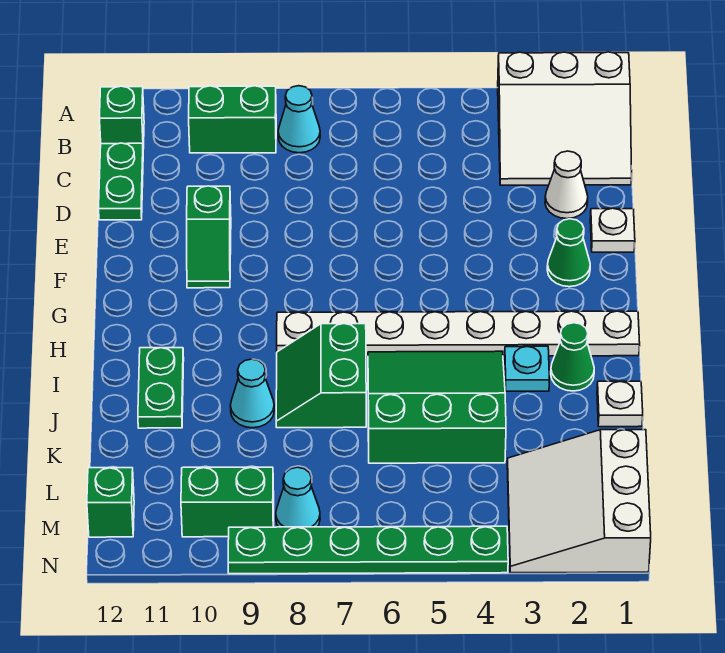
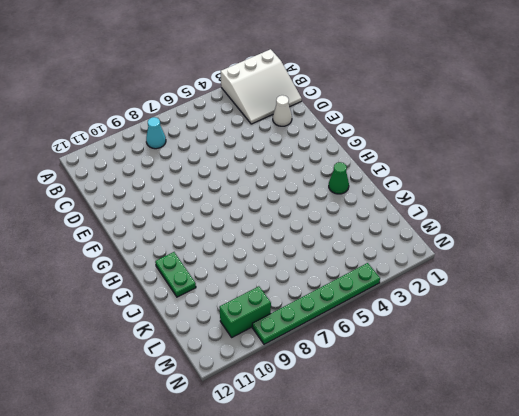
none -> green 1x2 brick [189,86,276,153]
none -> green 1x1 brick [100,86,144,149]
none -> green 1x2 plate [99,143,143,220]

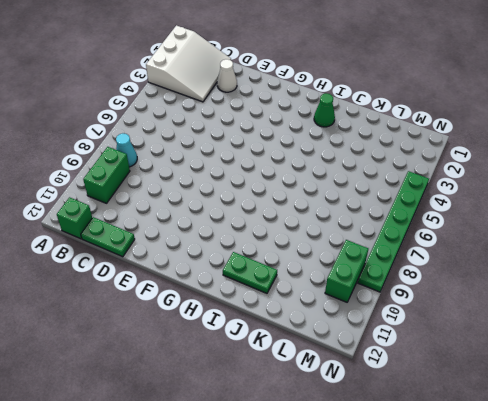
none -> white 1x1 plate [590,208,635,252]
none -> green 1x2 slope [187,186,231,288]
none -> green 1x1 cone [547,219,590,287]

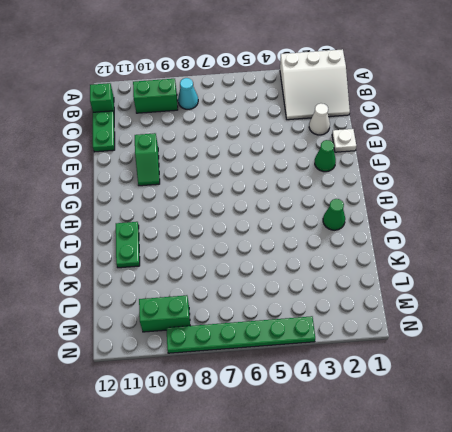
none -> white 1x8 plate [277,311,640,357]
none -> cyan 1x1 plate [505,346,549,391]
none -> green 3x3 slope [368,351,506,463]

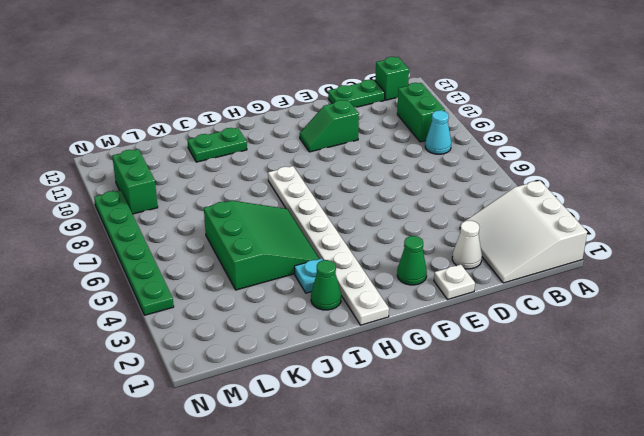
none -> green 2x2 slope [276,323,366,428]
none -> white 1x1 plate [597,381,643,427]
none -> cyan 1x1 cone [230,359,274,428]

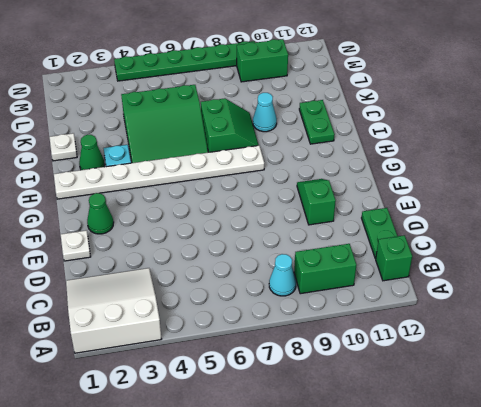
none -> white 1x1 cone [545,151,588,219]
none -> white 3x3 slope [507,430,651,573]
none -> cyan 1x1 cone [276,467,320,527]

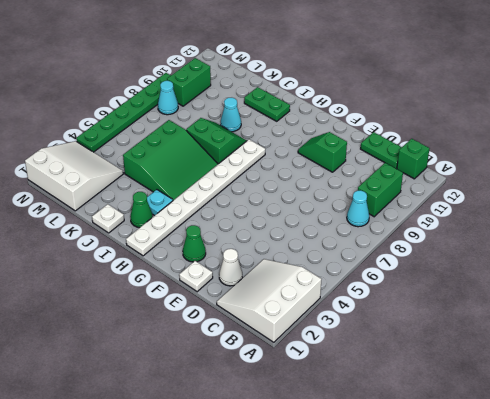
none -> green 1x1 brick [87,468,134,537]

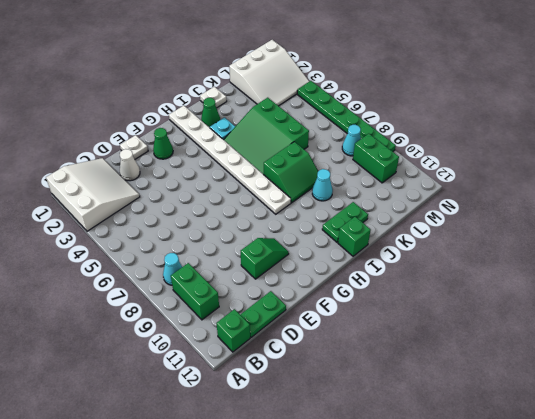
green 1x1 brick [338,217,371,256] -> green 1x1 brick moved to [87,468,134,537]

